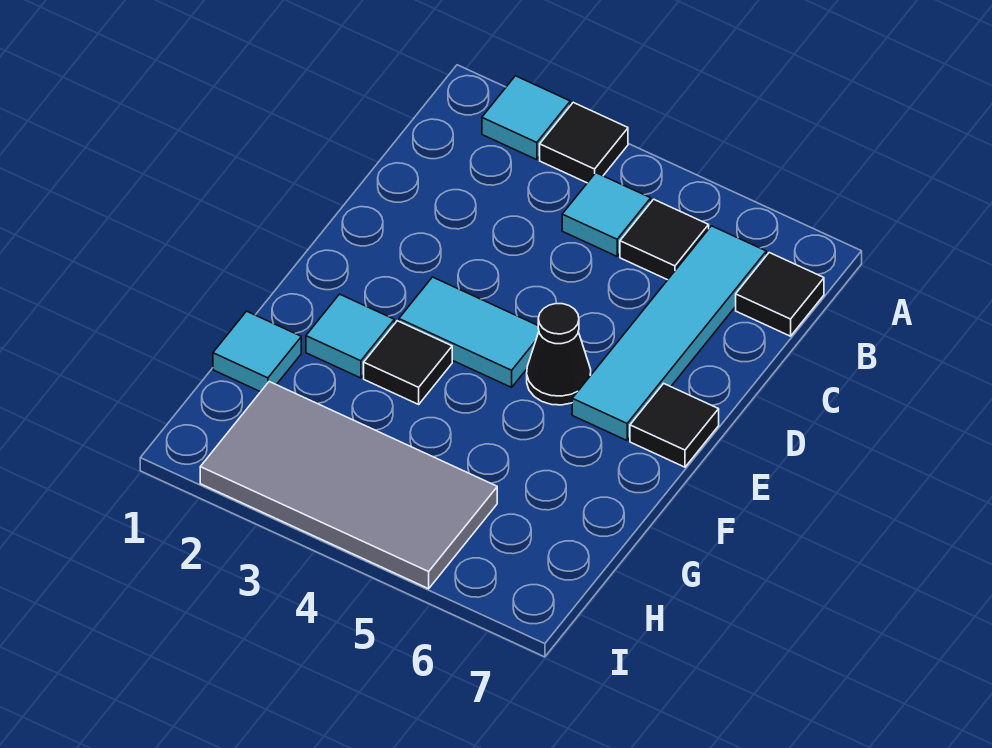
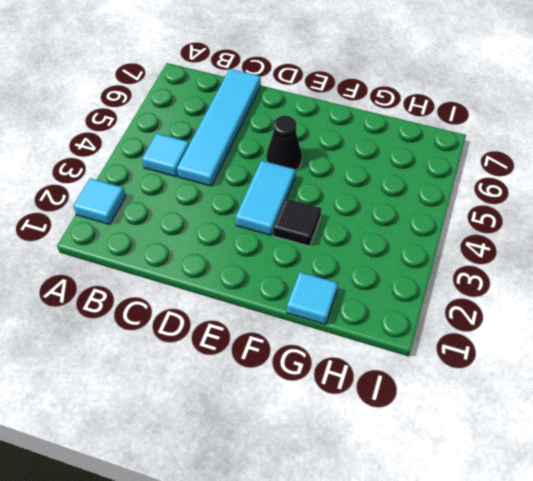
cyan 1x4 tile [177,69,261,186] -> cyan 1x4 tile turned to [572,226,766,440]
none -> black 1x1 tile [540,102,628,183]
none -> black 1x1 tile [620,199,709,280]
none -> black 1x1 tile [736,253,824,336]

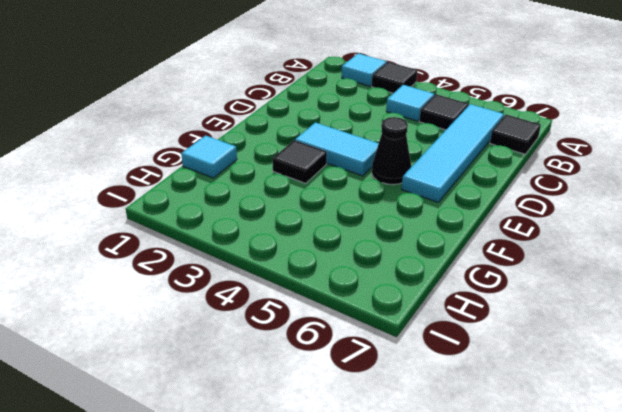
none -> black 1x1 tile [630,383,719,467]
none -> cyan 1x1 tile [306,294,394,378]
none -> grey 2x4 tile [200,382,497,589]

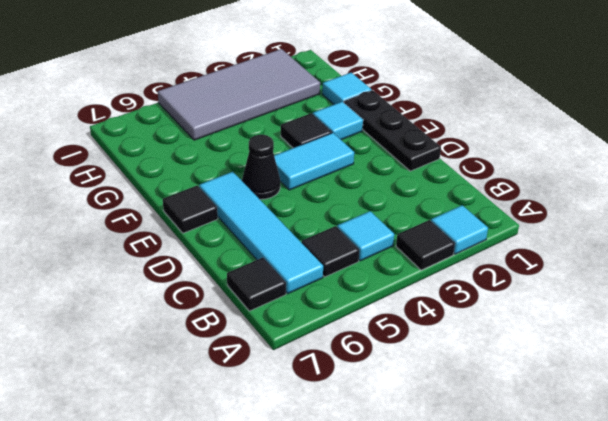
black 1x3 plate [344,90,441,171] -> none

